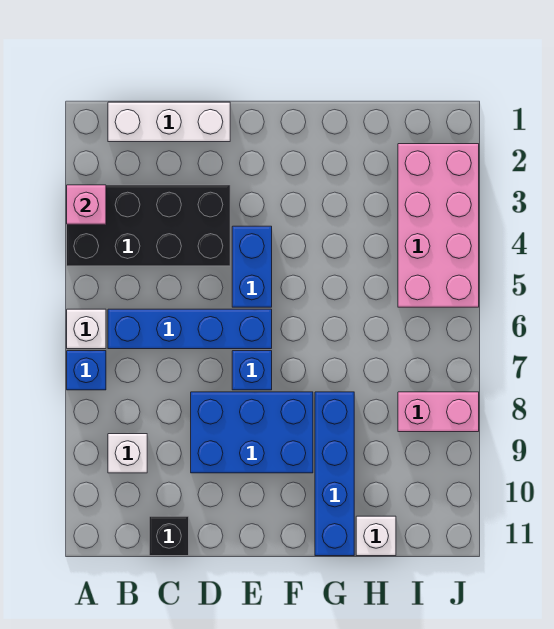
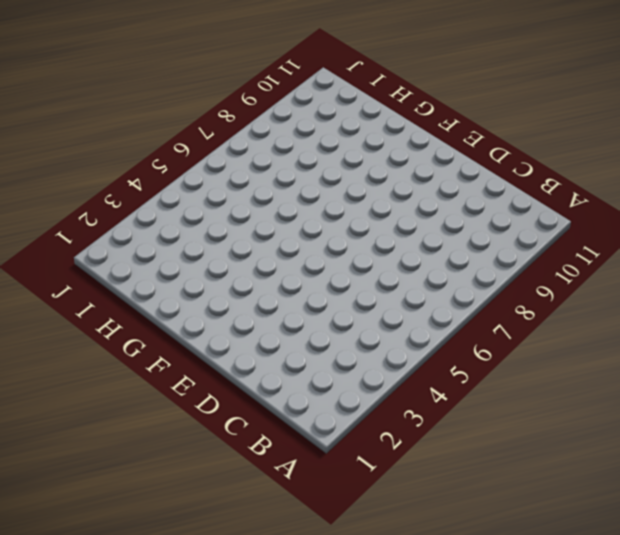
none -> black 2x4 brick [67,185,230,266]
none -> white 1x1 brick [67,309,106,349]
none -> blue 1x1 brick [67,351,106,390]

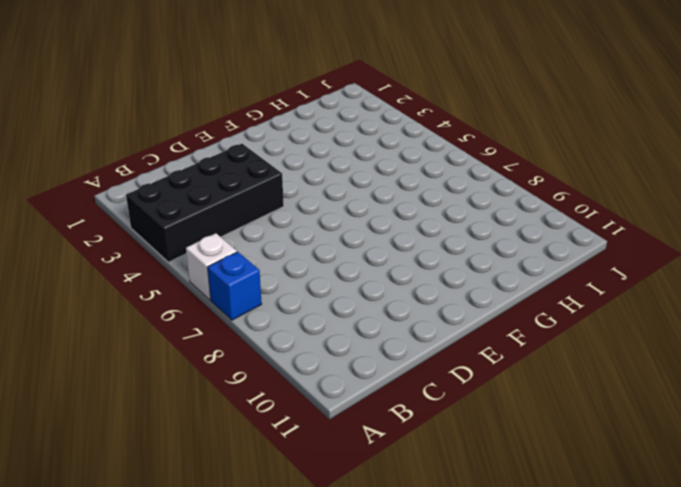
none -> white 1x3 brick [108,102,230,142]
none -> blue 1x4 brick [108,309,272,349]
none -> white 1x1 brick [108,434,147,473]

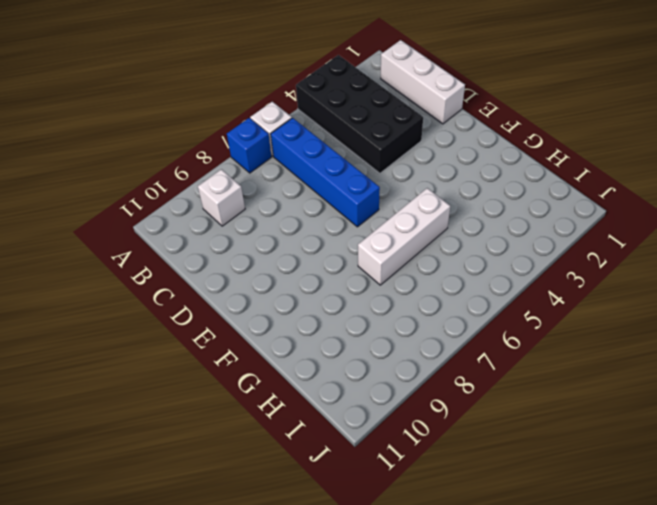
white 1x3 brick [358,188,450,285] -> none
none -> black 1x1 brick [149,516,189,556]
none -> blue 2x3 brick [191,392,313,473]
none -> blue 1x2 brick [232,226,272,307]

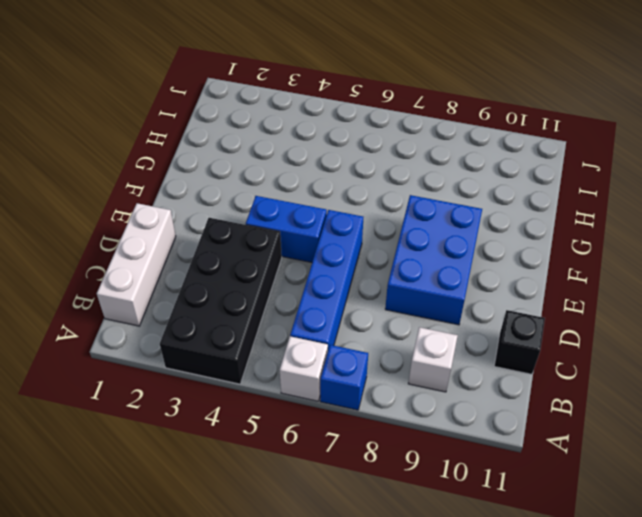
none -> blue 1x1 brick [232,351,272,390]
none -> blue 1x4 brick [315,392,354,556]
none -> white 1x1 brick [356,516,396,556]

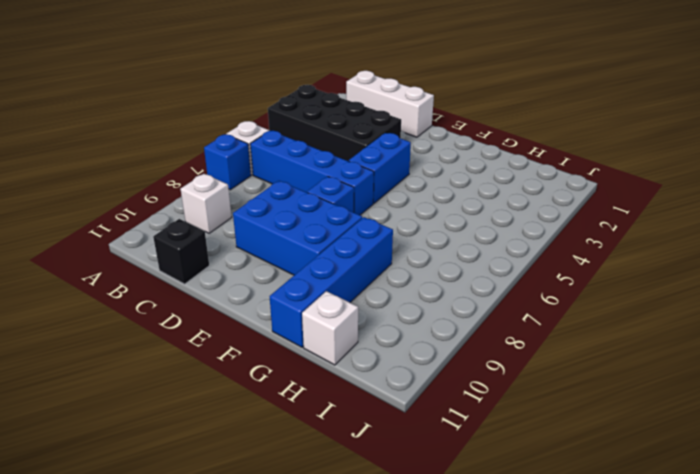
none -> pink 2x4 brick [398,144,479,307]
none -> pink 1x2 brick [398,392,479,432]
none -> pink 1x1 brick [67,185,106,224]

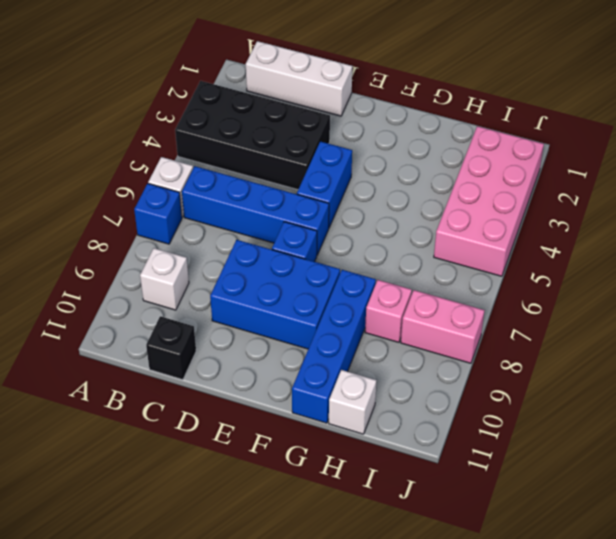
pink 1x1 brick [365,280,412,342] -> pink 1x1 brick moved to [67,185,106,224]

